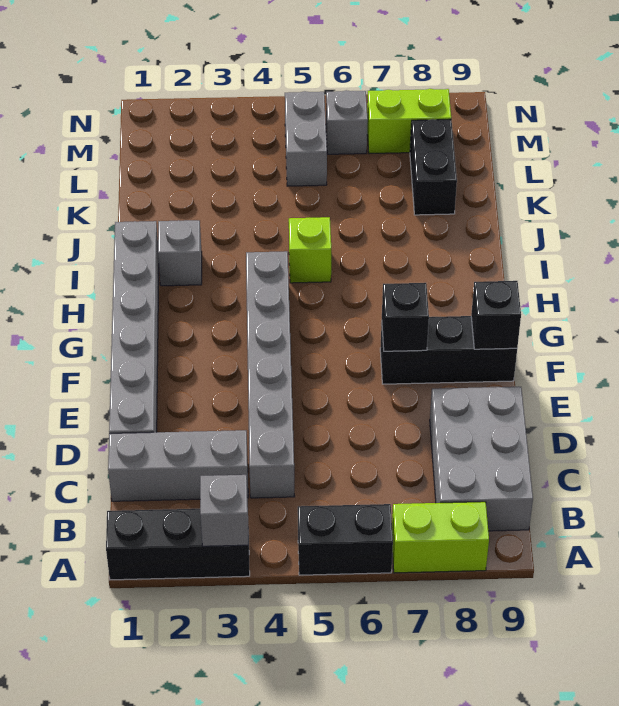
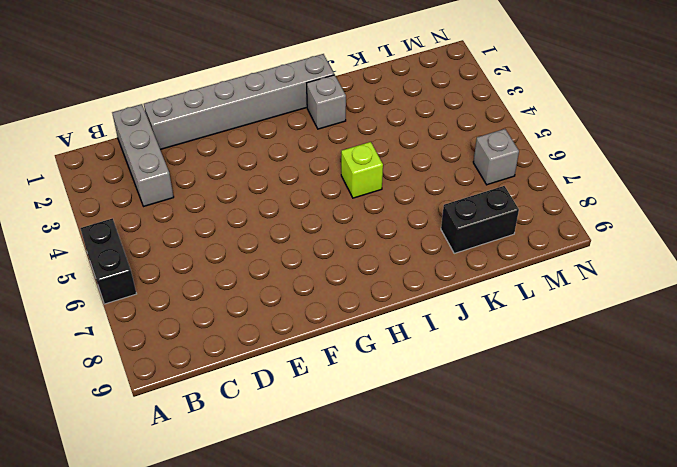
none -> black 1x3 brick [106,509,250,580]
none -> lime 1x2 brick [392,502,489,573]
none -> grey 2x3 brick [430,387,533,531]

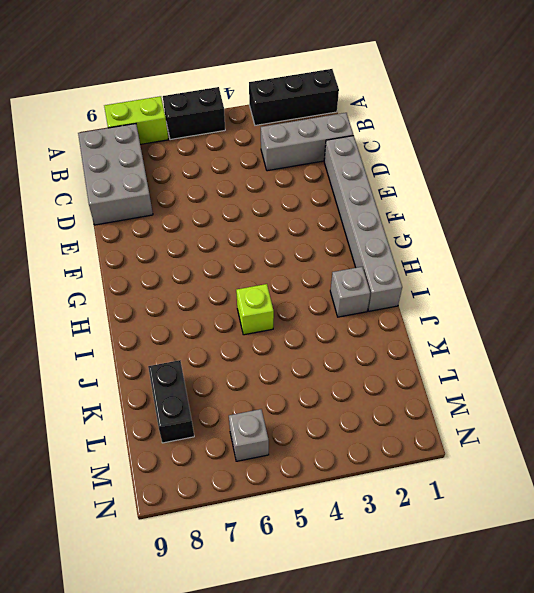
none -> grey 1x6 brick [246,251,295,498]
none -> black 1x3 brick [380,316,517,384]
none -> grey 1x2 brick [285,91,327,186]

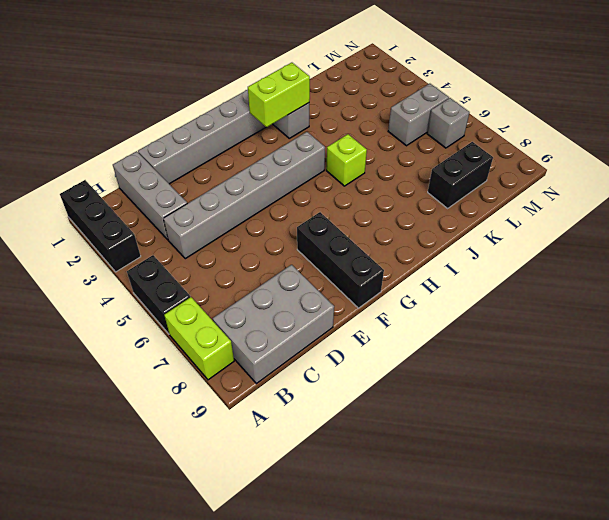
lime 1x2 brick [248,63,310,127] -> lime 1x2 brick turned to [367,89,451,154]
none -> grey 1x1 brick [200,475,248,546]
none -> black 1x1 brick [382,283,429,351]
none -> black 1x1 brick [471,281,521,349]

